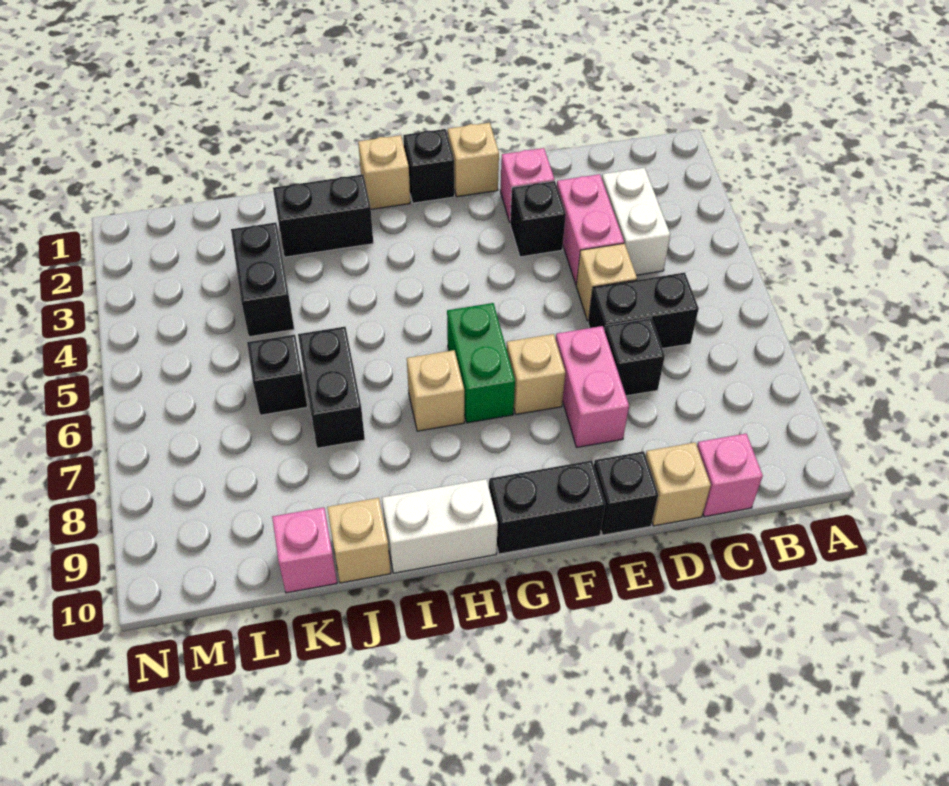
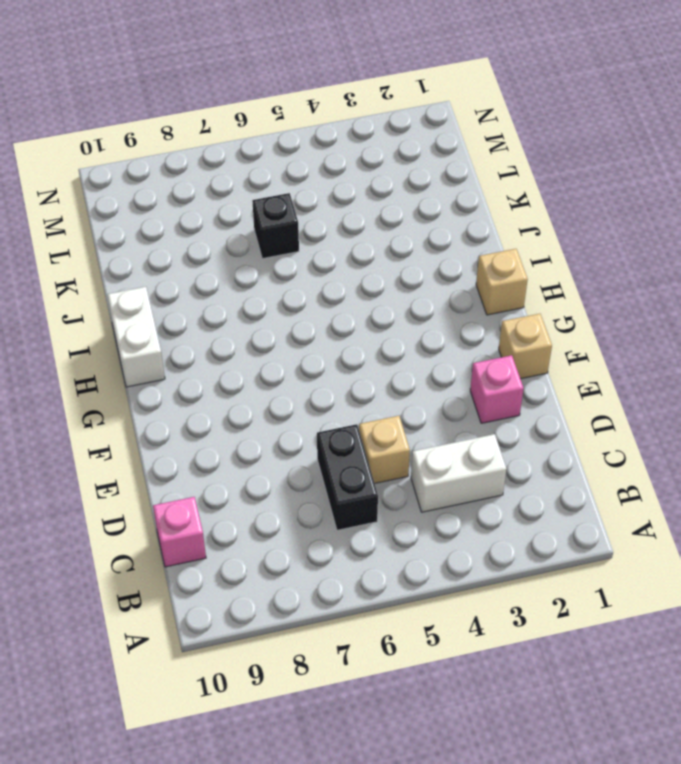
none -> pink 1x2 brick [557,174,624,285]
none -> black 1x1 brick [604,318,665,396]
none -> tan 1x1 brick [646,442,711,526]

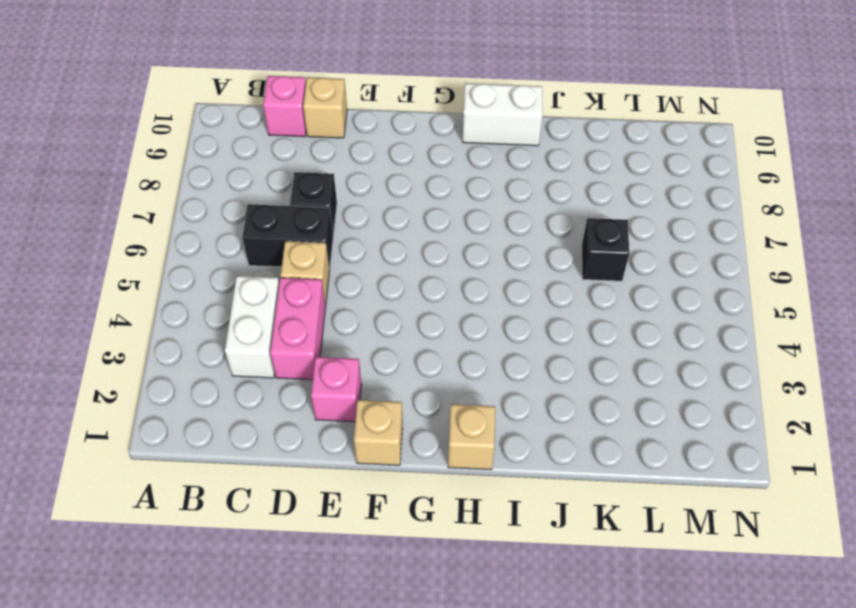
none -> black 1x1 brick [510,181,566,257]
none -> pink 1x2 brick [556,326,629,447]
none -> black 1x1 brick [594,451,658,535]

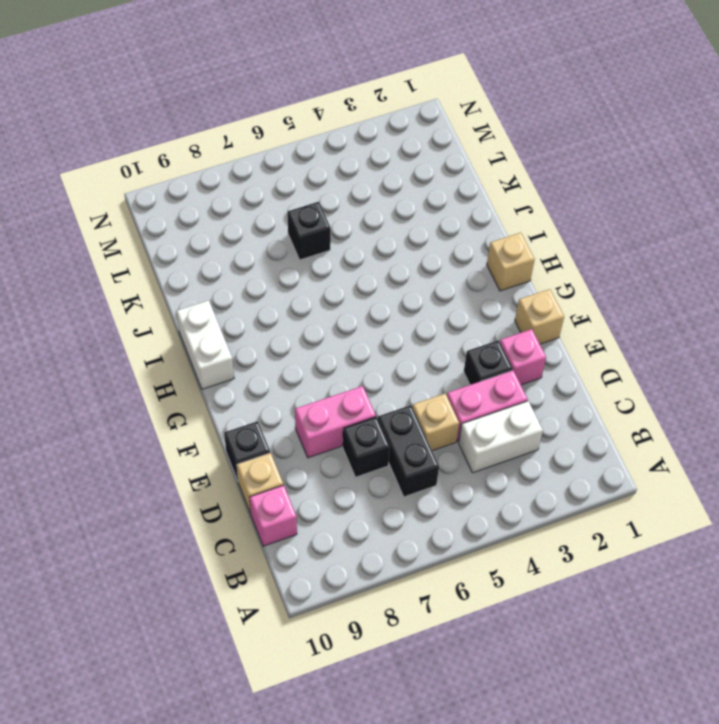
none -> tan 1x1 brick [507,334,565,414]
none -> black 1x2 brick [489,460,605,554]
none -> black 1x1 brick [403,129,454,203]

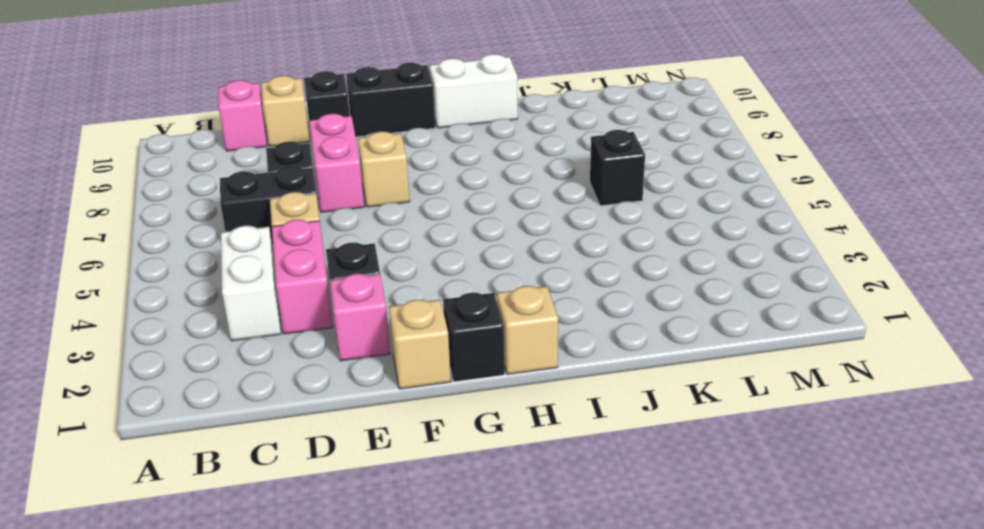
none -> green 1x2 brick [447,303,515,423]
none -> tan 1x1 brick [407,350,464,431]
none -> black 1x2 brick [273,174,373,257]

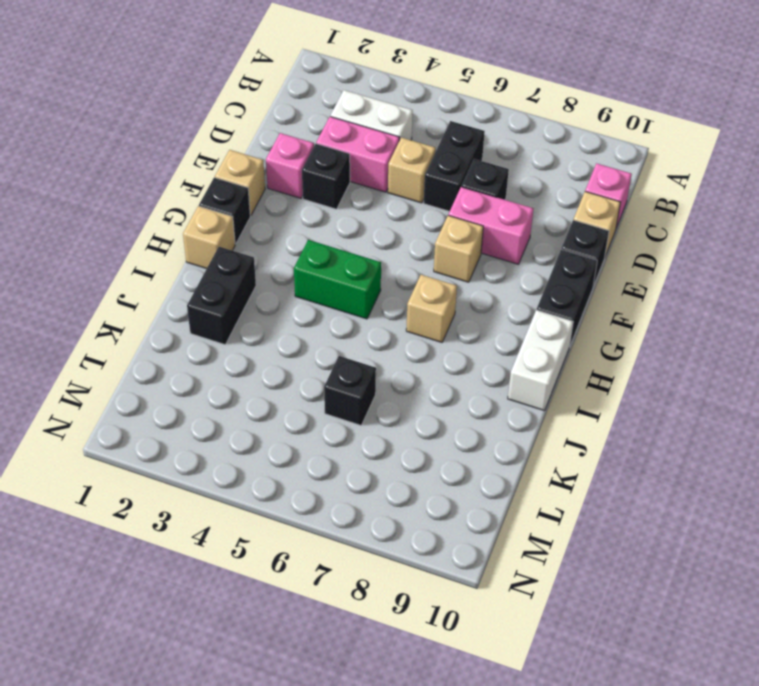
green 1x2 brick [294,240,381,319] -> green 1x2 brick moved to [447,303,515,423]
none -> black 1x2 brick [298,327,365,448]
none -> tan 1x1 brick [327,498,391,583]
none -> black 1x2 brick [231,222,294,337]

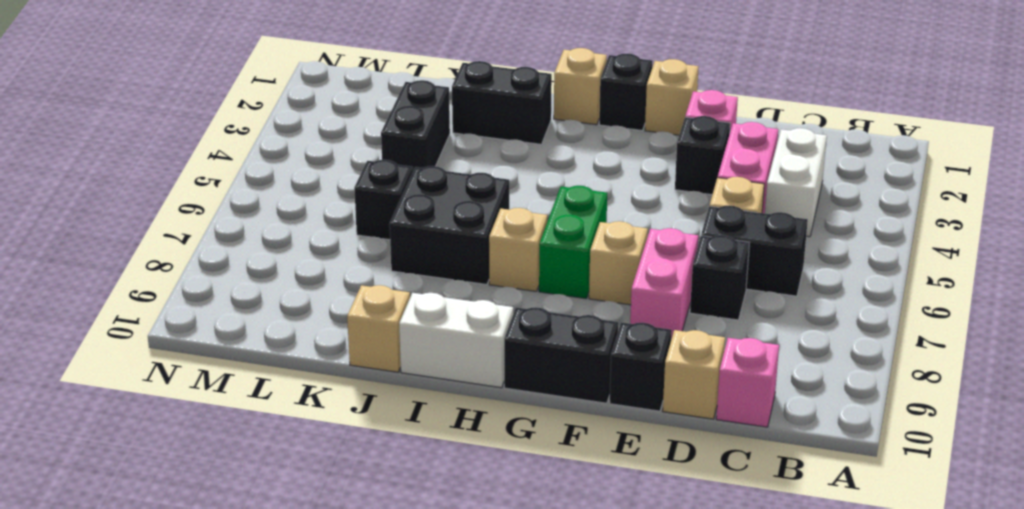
black 2x2 brick [390,166,509,285] -> black 1x2 brick [298,327,365,448]
none -> pink 1x1 brick [272,507,337,593]

